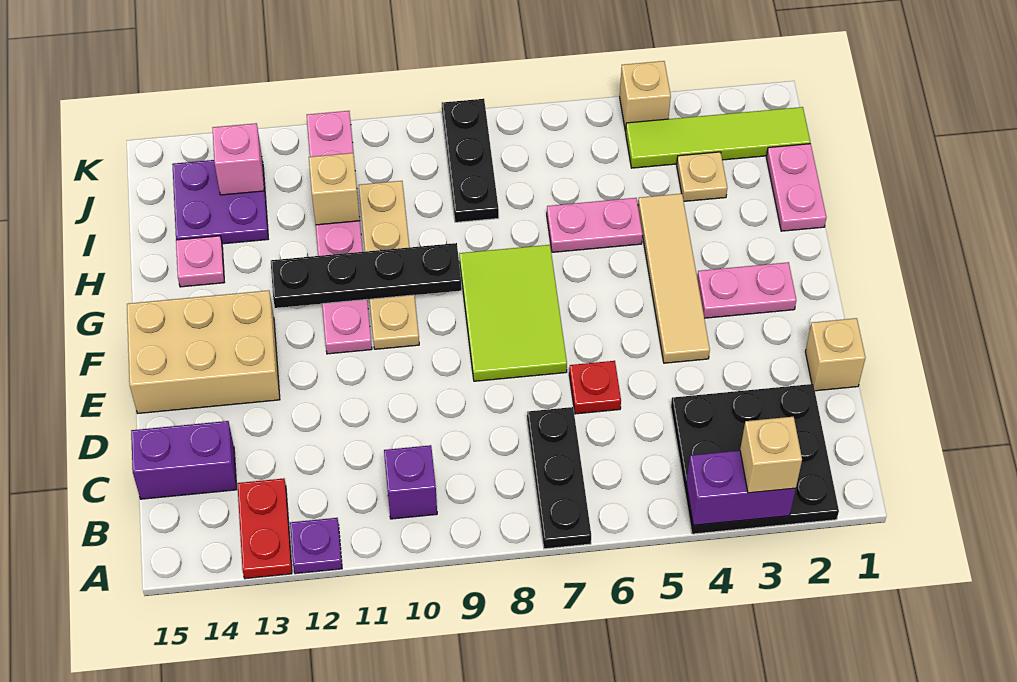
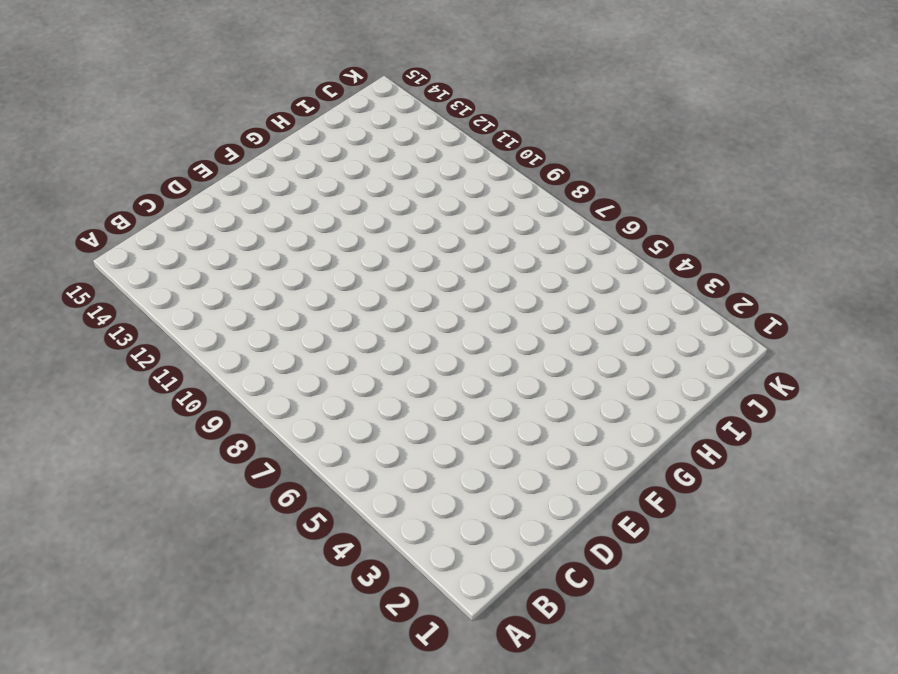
none -> black 3x3 plate [671,384,839,534]
none -> black 1x3 plate [527,407,591,549]
none -> purple 1x1 plate [290,518,342,574]

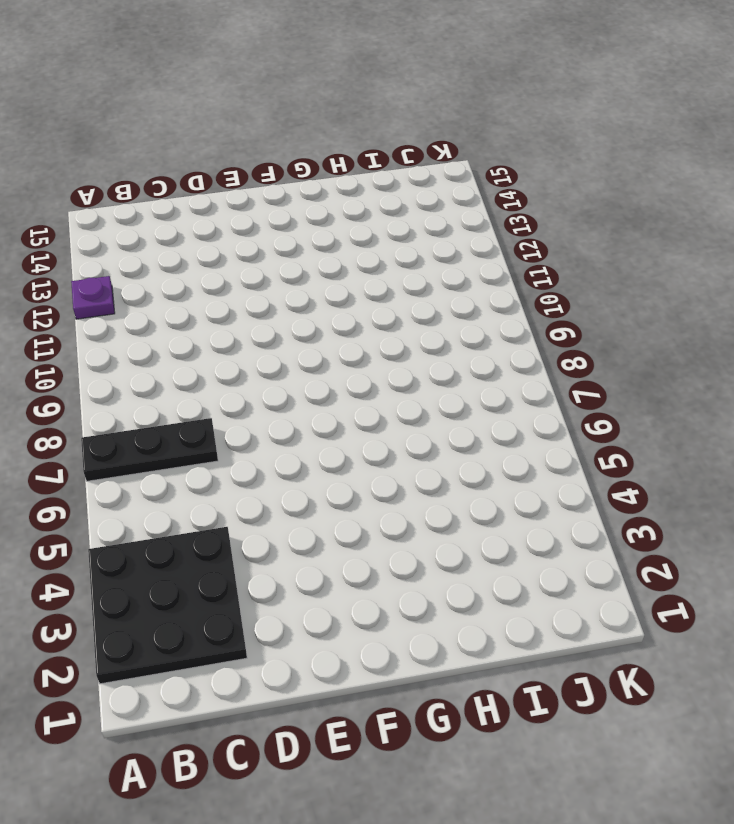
none -> red 1x2 plate [237,479,292,579]
none -> purple 1x1 brick [384,445,437,519]
none -> purple 1x2 brick [131,421,237,499]

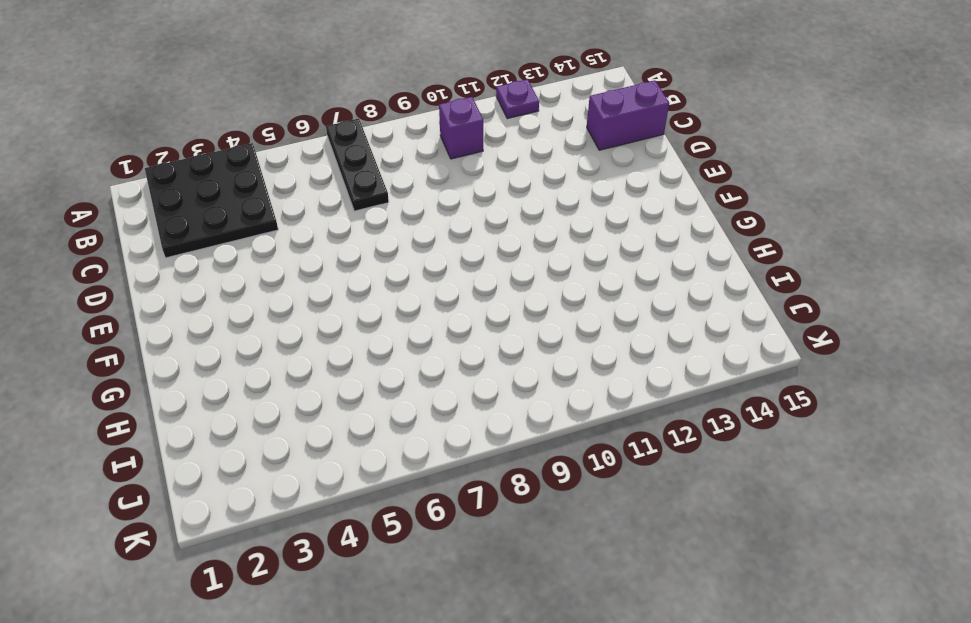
none -> red 1x2 plate [237,479,292,579]
none -> tan 1x1 brick [805,318,865,391]
none -> red 1x1 plate [569,361,621,414]

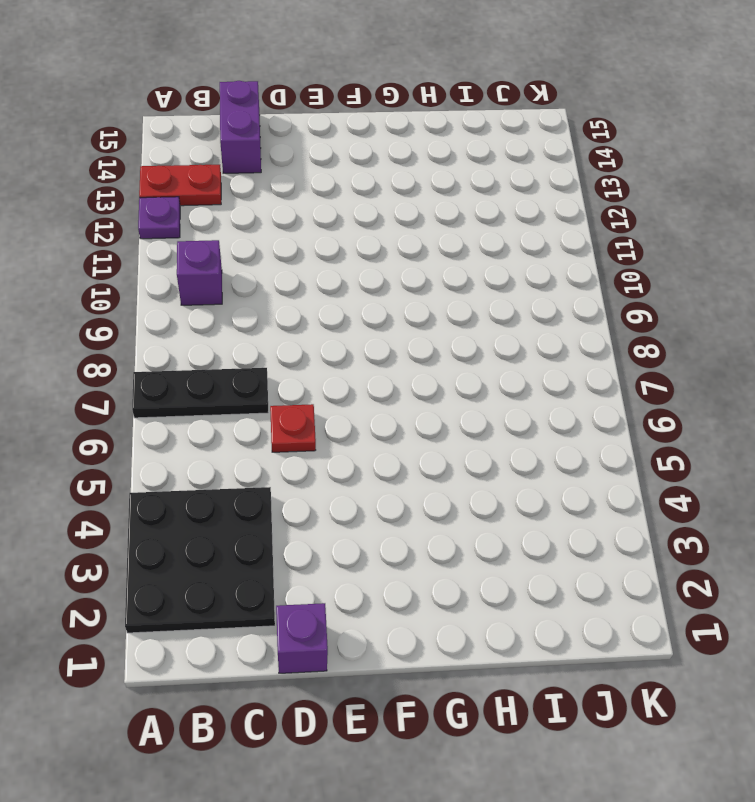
purple 1x1 brick [276,603,328,673] -> tan 1x1 brick [805,318,865,391]
none -> tan 1x4 tile [638,194,710,363]
none -> lime 2x3 tile [459,245,567,381]
none -> tan 2x3 brick [127,290,280,413]

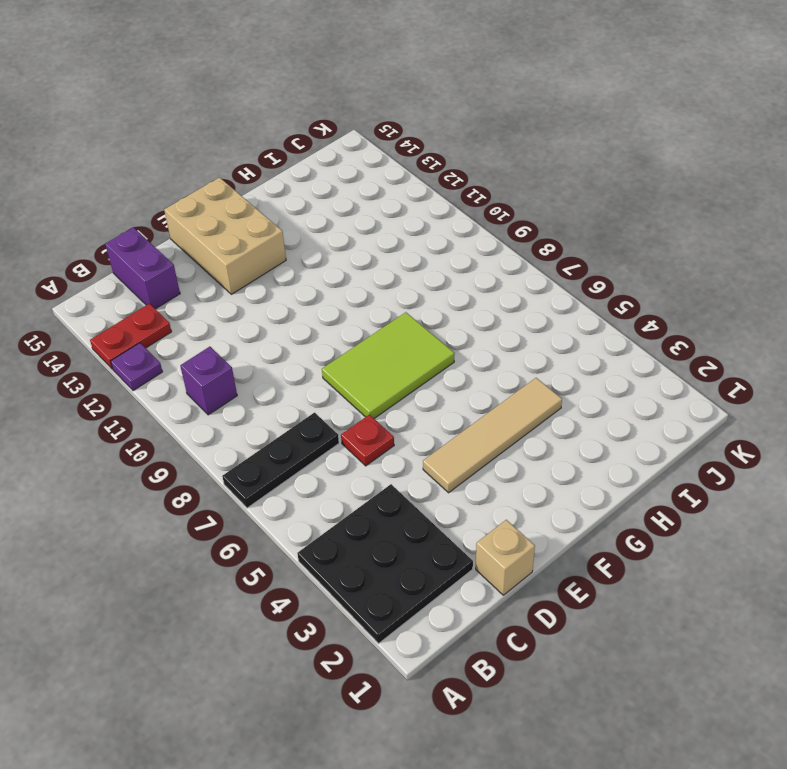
none -> pink 1x2 plate [697,262,796,318]
none -> tan 1x4 plate [359,181,419,349]
none -> pink 1x6 plate [307,111,372,354]

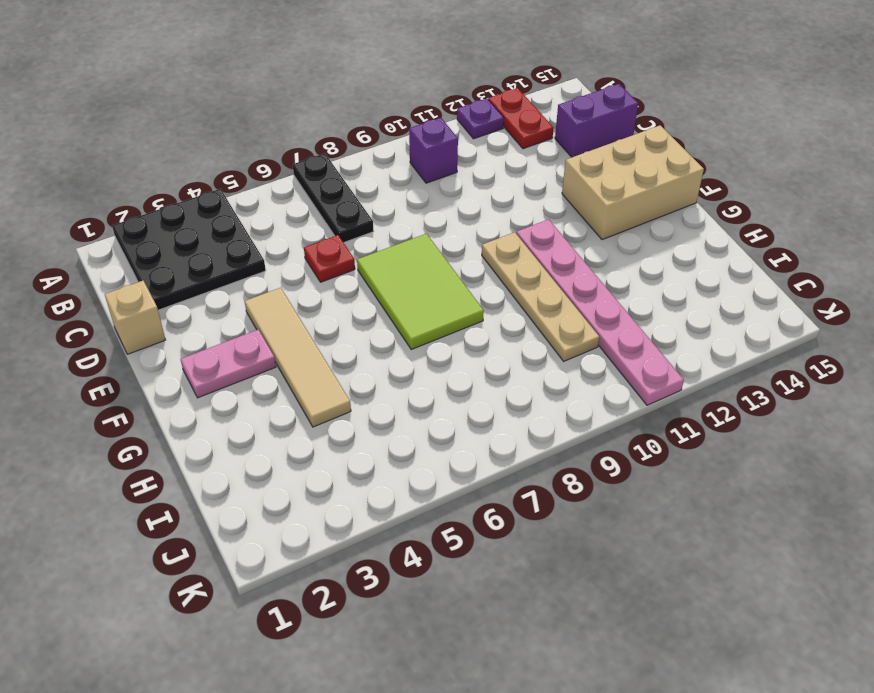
none -> pink 1x2 plate [766,144,826,231]
none -> pink 1x2 plate [547,198,643,252]
none -> pink 1x1 plate [176,236,224,287]

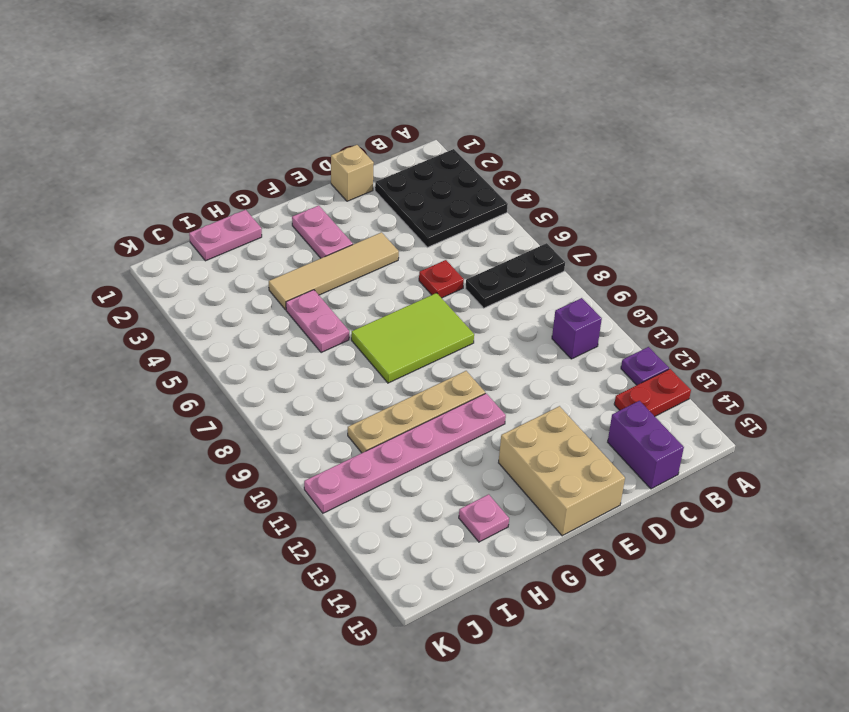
none -> tan 1x1 plate [677,152,727,201]
none -> black 1x3 plate [442,99,499,222]
none -> purple 2x2 plate [172,160,268,244]

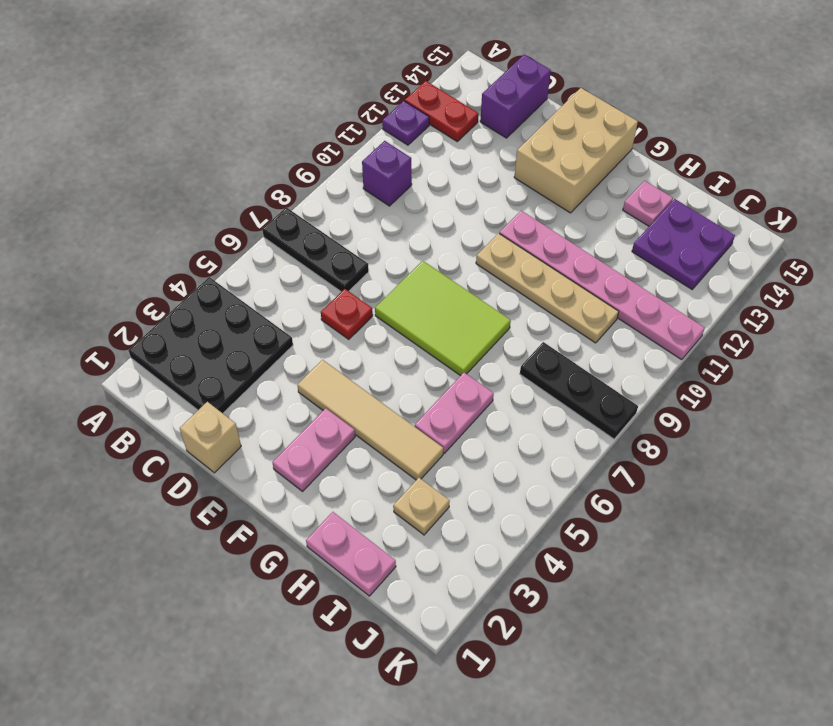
none -> lime 1x4 tile [626,107,810,168]
none -> tan 1x1 brick [620,61,671,131]
none -> purple 1x2 brick [686,451,796,525]

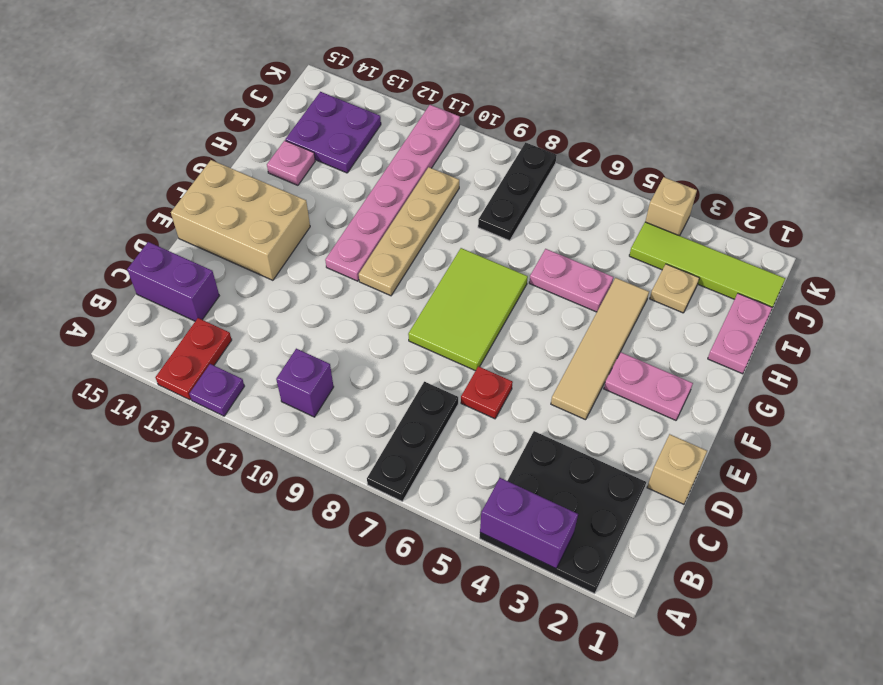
none -> black 1x4 plate [271,243,462,308]
none -> tan 1x1 brick [309,153,360,225]
none -> pink 1x1 brick [213,123,264,195]

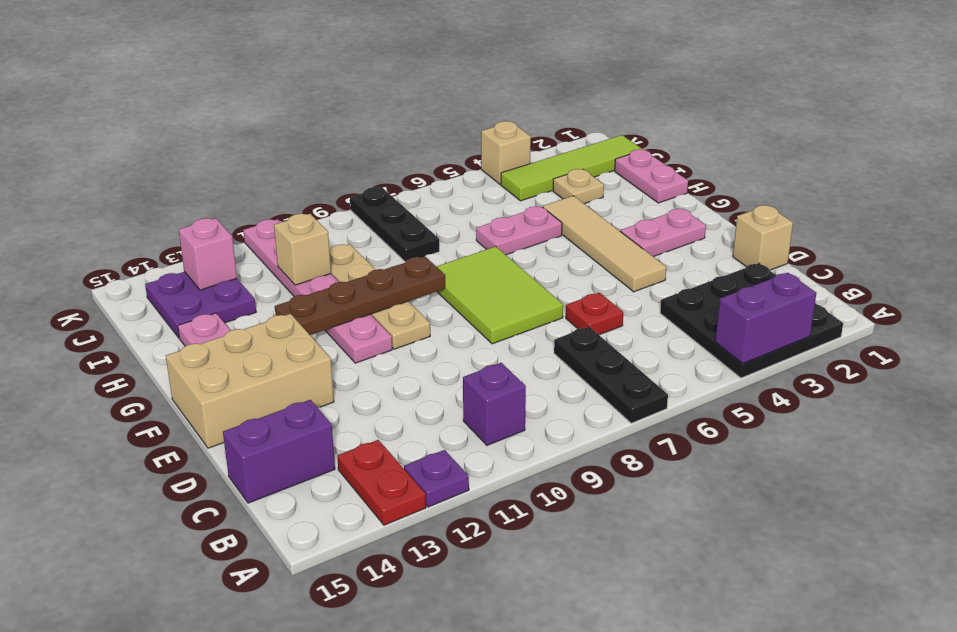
brown 1x4 plate [275,256,445,335] -> black 1x4 plate [271,243,462,308]
none -> tan 1x1 brick [740,417,802,493]

